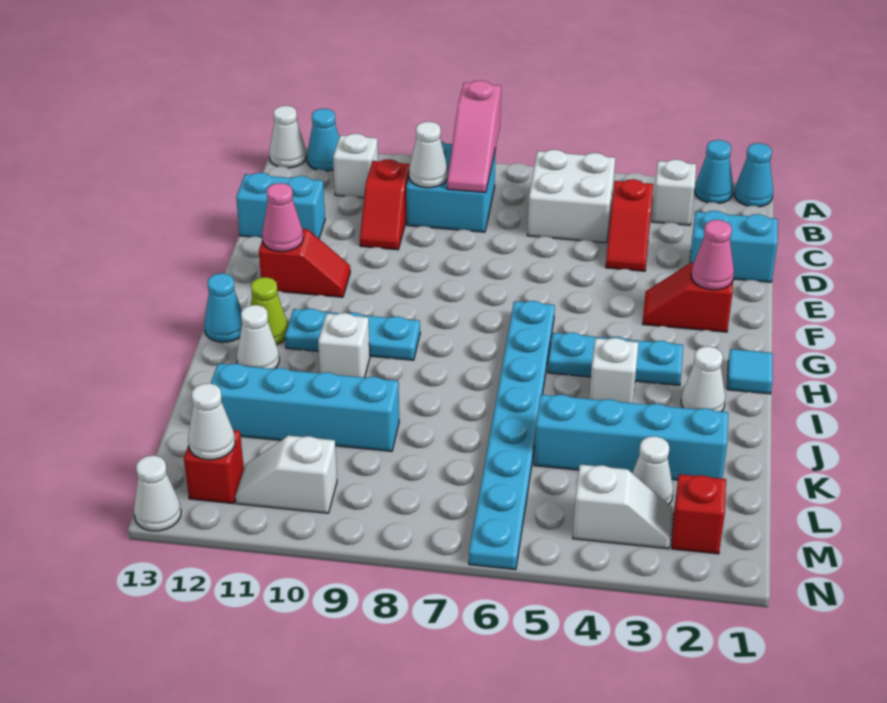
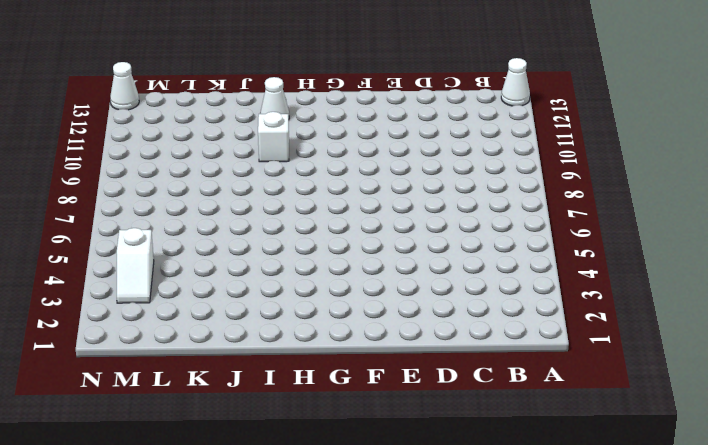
none -> cyan 1x1 cone [734,143,773,207]
none -> cyan 1x1 cone [695,140,733,204]
none -> cyan 1x1 cone [307,109,339,171]
none -> white 1x1 brick [652,159,696,225]

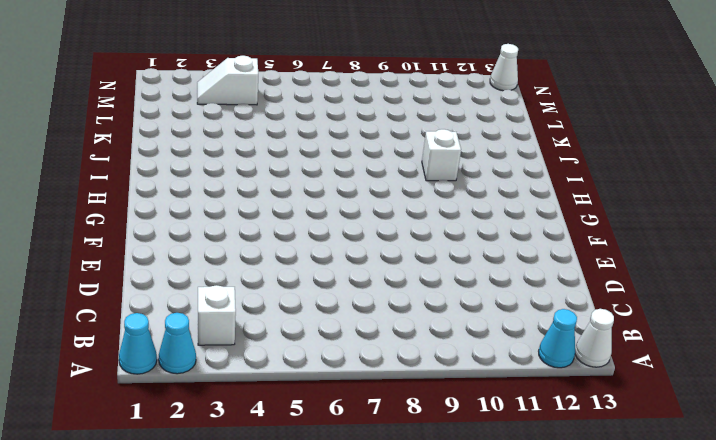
none -> white 2x2 brick [527,150,615,243]
none -> cyan 2x2 brick [406,141,496,232]
none -> white 1x1 brick [333,134,378,198]
none -> red 1x2 slope [606,179,654,271]

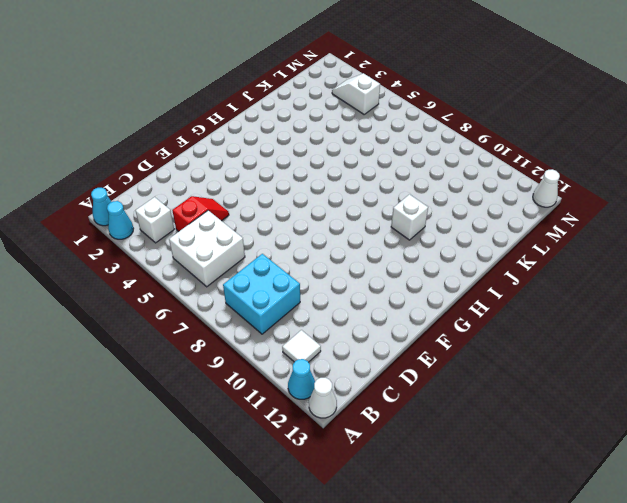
white 1x1 tile [282,330,321,362] -> white 1x1 brick [333,134,378,198]
none -> red 1x2 slope [360,159,410,250]
none -> cyan 1x2 brick [690,211,778,282]
none -> cyan 1x2 brick [236,173,325,238]
none -> red 1x2 slope [643,263,733,332]

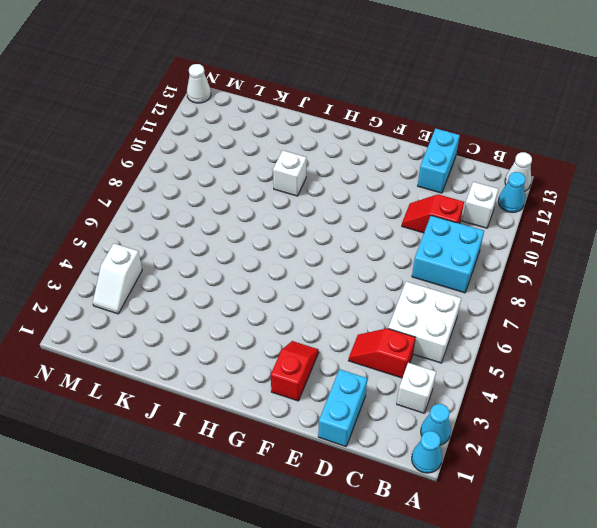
none -> red 1x2 slope [259,229,350,297]
none -> cyan 1x8 plate [469,301,555,570]
none -> cyan 1x1 tile [727,349,773,394]
none -> cyan 1x3 plate [548,332,683,385]

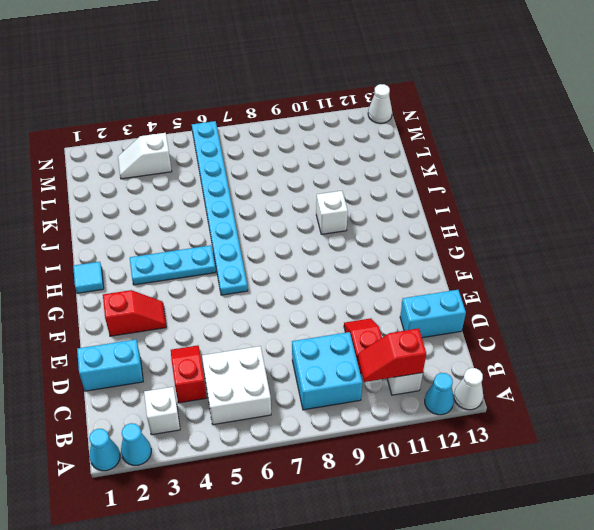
red 1x2 slope [358,328,426,382] -> red 1x2 slope moved to [259,229,350,297]
none -> cyan 1x3 plate [285,309,420,360]
none -> lime 1x1 cone [251,277,288,345]
none -> cyan 1x1 cone [204,273,242,342]
none -> white 1x1 cone [681,346,725,412]

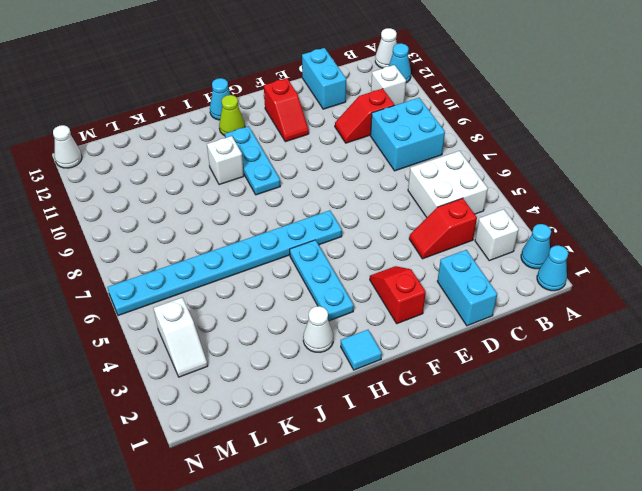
none -> white 1x1 brick [589,338,639,403]
none -> white 1x1 cone [237,305,279,369]
none -> cyan 1x4 brick [534,394,728,480]
none -> cyan 1x4 brick [211,364,399,451]

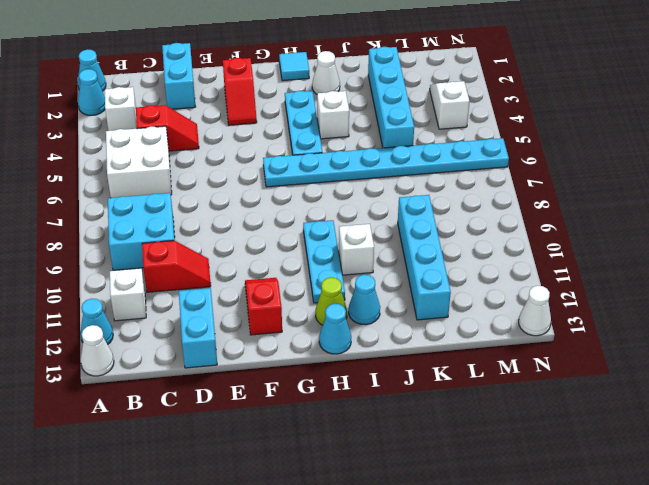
cyan 1x1 cone [349,275,380,325] -> white 1x1 cone [237,305,279,369]
none -> white 1x1 cone [632,436,673,504]
none -> red 1x1 brick [672,474,726,554]
none -> white 1x2 slope [235,436,337,513]
none -> red 1x1 brick [184,430,244,504]

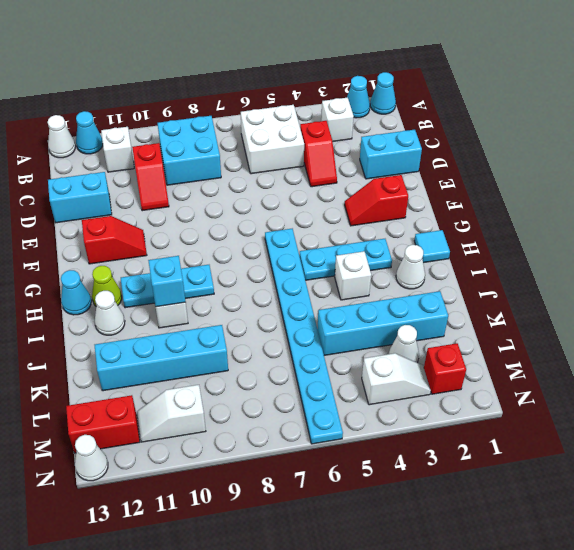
cyan 1x1 brick [148,256,186,307] -> none
red 1x2 brick [66,395,140,453] -> red 1x1 brick [184,430,244,504]
none -> pink 1x3 slope [447,80,501,193]
none -> white 1x1 cone [409,122,448,188]
none -> pink 1x1 cone [691,220,734,290]
none -> pink 1x1 cone [262,183,303,252]

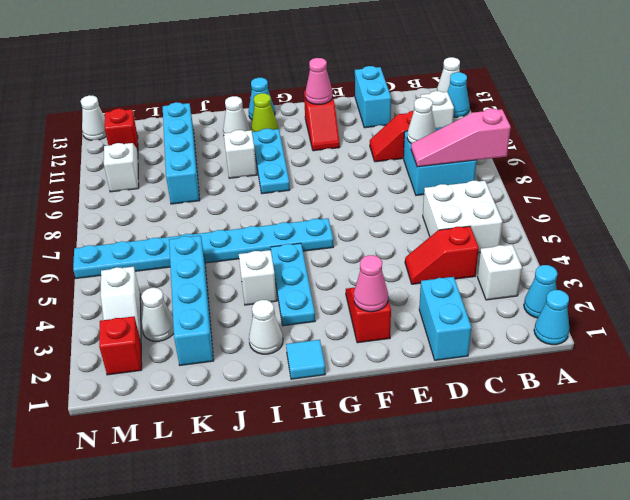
none -> white 1x1 cone [188,383,235,460]

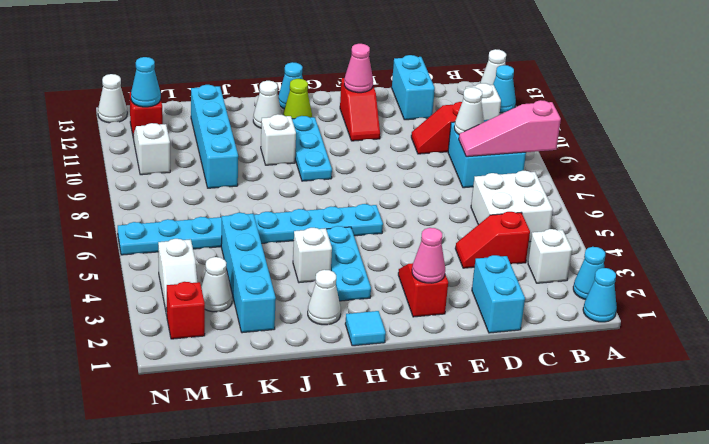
cyan 1x1 cone [131,57,161,107] -> white 1x1 cone [188,383,235,460]

